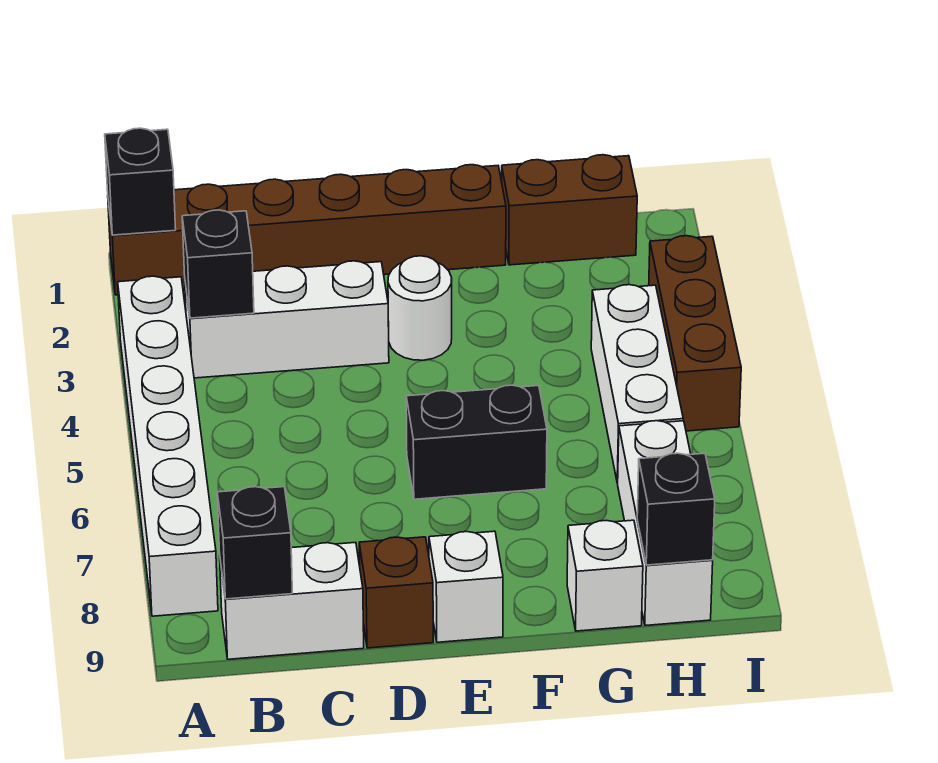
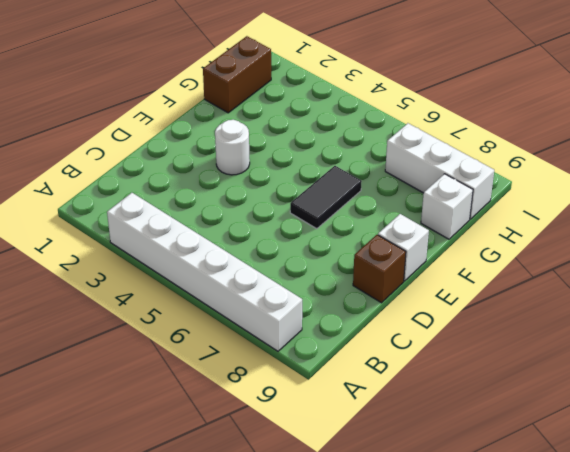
black 1x2 tile [290,166,362,229] -> black 1x2 brick [406,385,547,499]
none -> brown 1x6 brick [108,165,506,295]
none -> white 1x3 brick [185,261,389,378]
none -> white 1x2 brick [220,542,364,659]

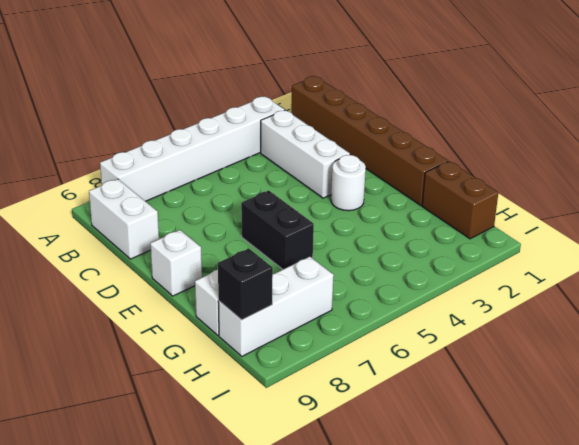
none -> brown 1x1 brick [359,537,433,648]
none -> white 1x3 brick [591,285,683,483]
none -> brown 1x3 brick [649,236,741,431]

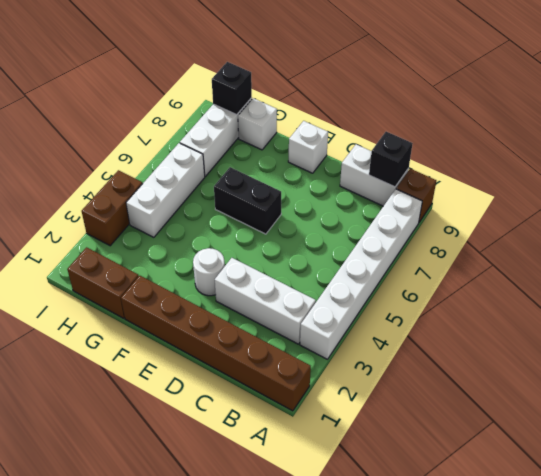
brown 1x1 brick [396,169,436,222] -> brown 1x1 brick moved to [359,537,433,648]
brown 1x2 brick [82,170,143,246] -> brown 1x3 brick [649,236,741,431]
none -> black 1x1 brick [105,128,176,235]
none -> black 1x1 brick [182,210,254,318]

